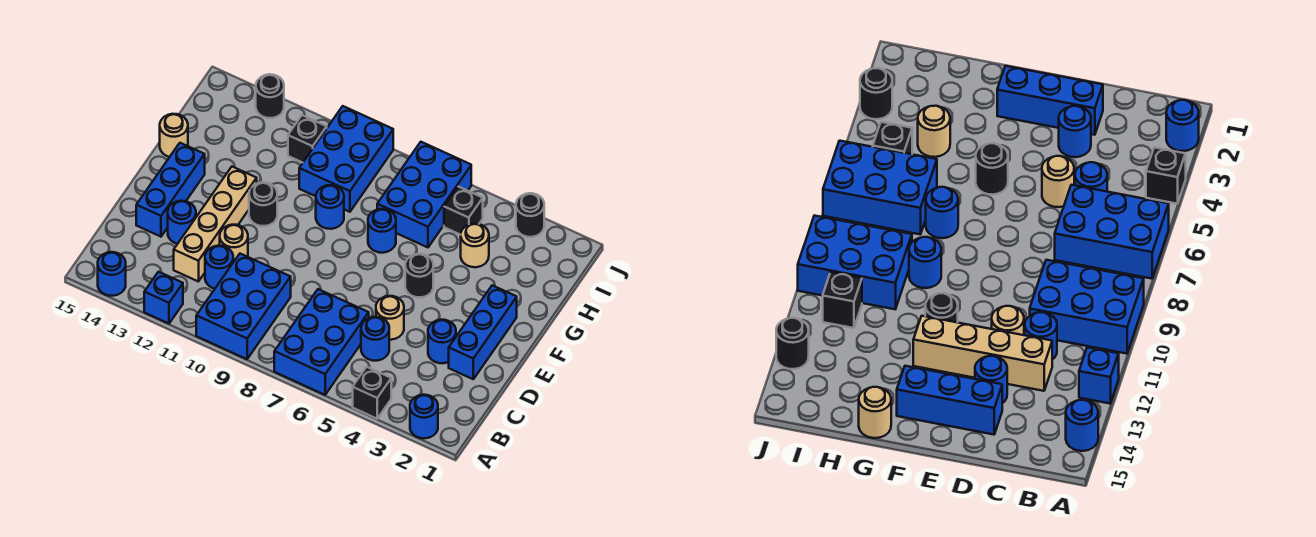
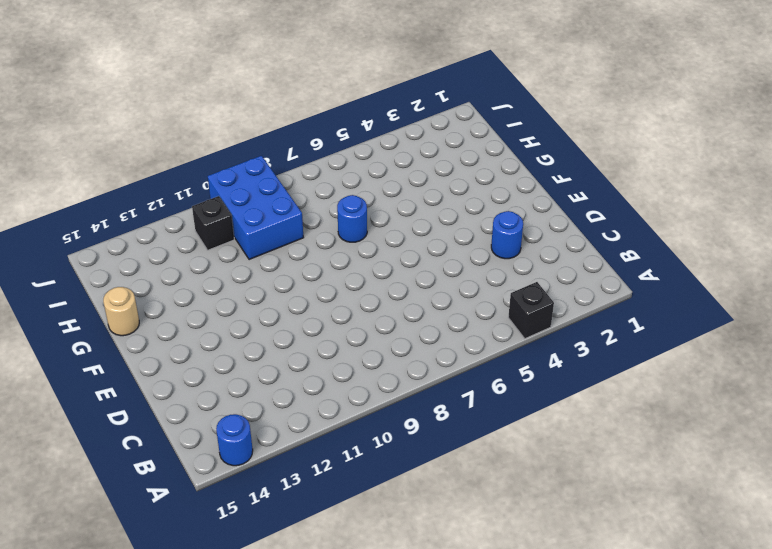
none -> blue 1x1 round brick [410,395,438,438]
none -> blue 2x3 brick [274,289,369,395]
none -> blue 2x3 brick [196,254,291,359]

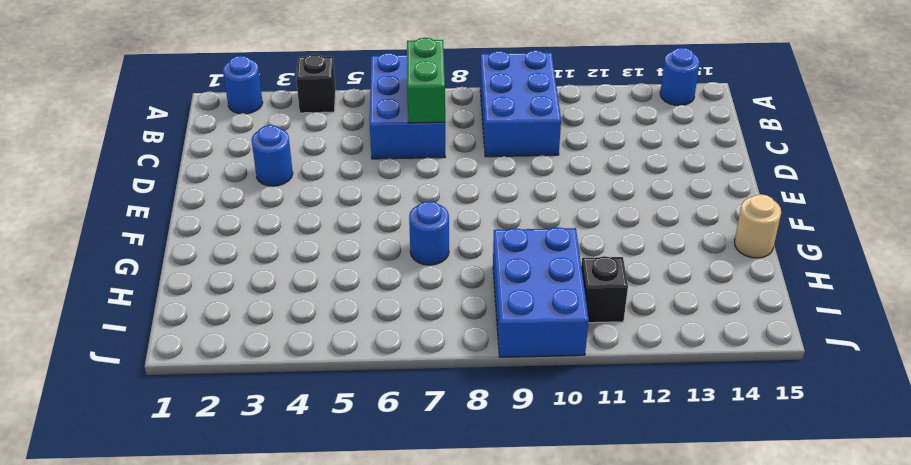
green 1x2 brick [407,38,445,123] -> none
none -> blue 1x1 brick [144,272,183,324]
none -> blue 1x1 round brick [361,317,389,361]
none -> blue 1x1 round brick [205,246,233,289]

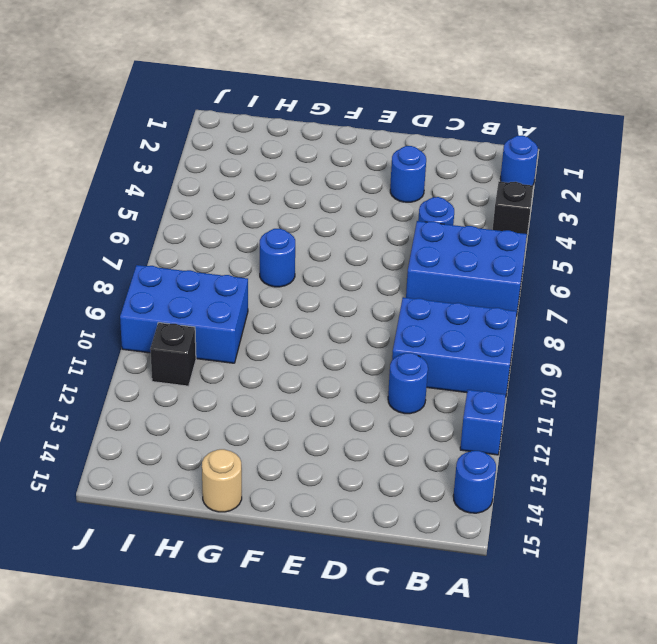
none -> tan 1x4 brick [174,167,257,282]
none -> blue 1x3 brick [449,285,517,379]
none -> tan 1x1 round brick [376,296,404,340]

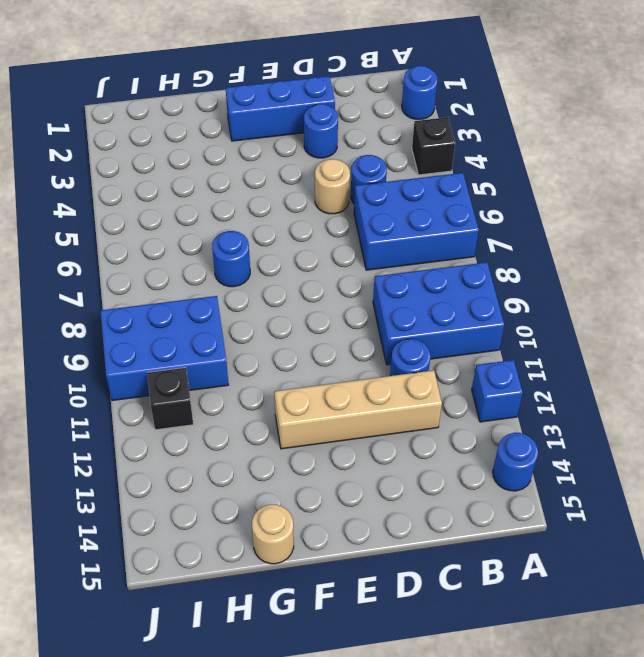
none -> tan 1x1 round brick [220,225,248,262]
none -> blue 1x1 round brick [168,201,196,244]
none -> blue 1x3 brick [136,143,205,237]

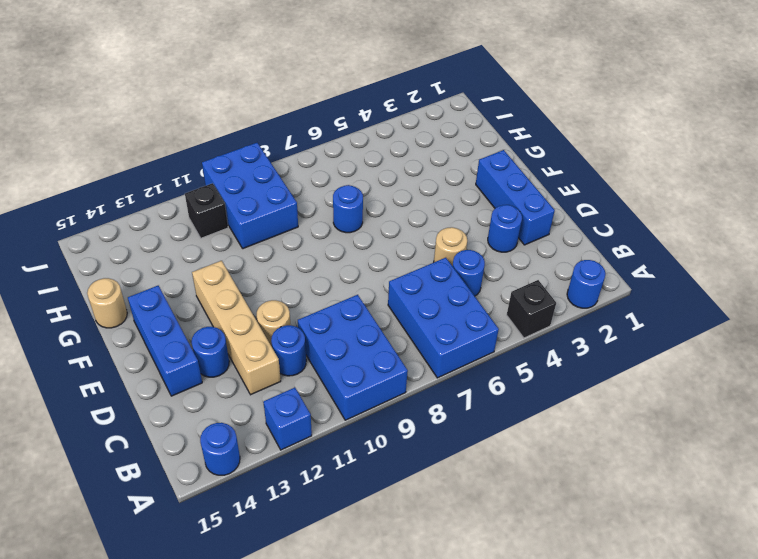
none -> black 1x1 round brick [405,254,433,297]
none -> black 1x1 round brick [249,182,277,226]
none -> blue 1x1 round brick [316,185,344,229]

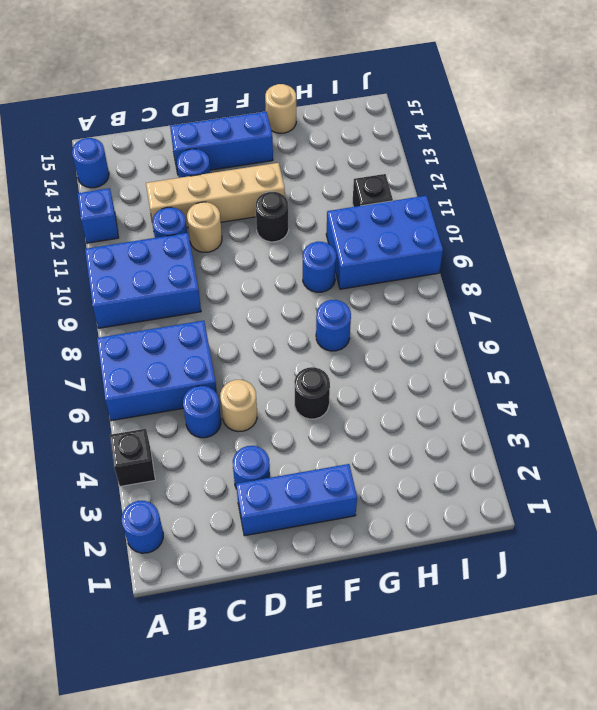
none -> tan 1x1 round brick [461,224,489,267]
none -> blue 2x3 brick [377,142,471,247]
none -> black 1x1 brick [444,187,483,235]

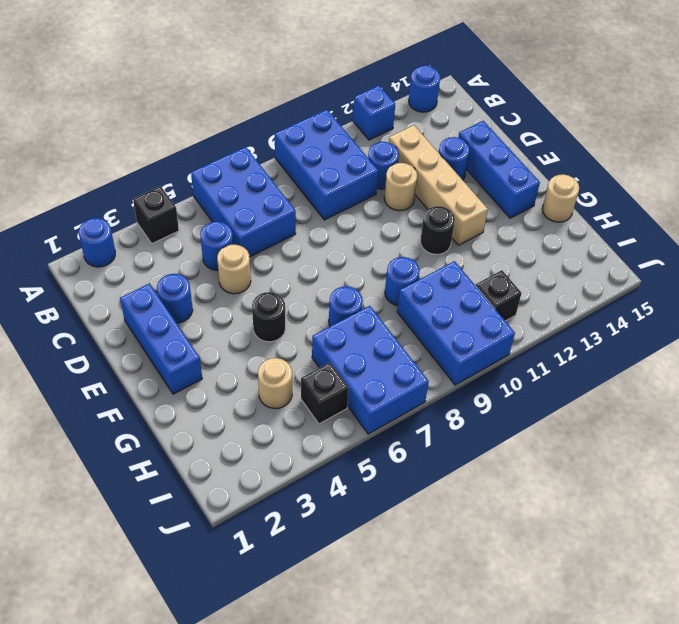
none -> black 1x1 round brick [516,193,544,237]
none -> black 1x1 round brick [256,74,284,118]

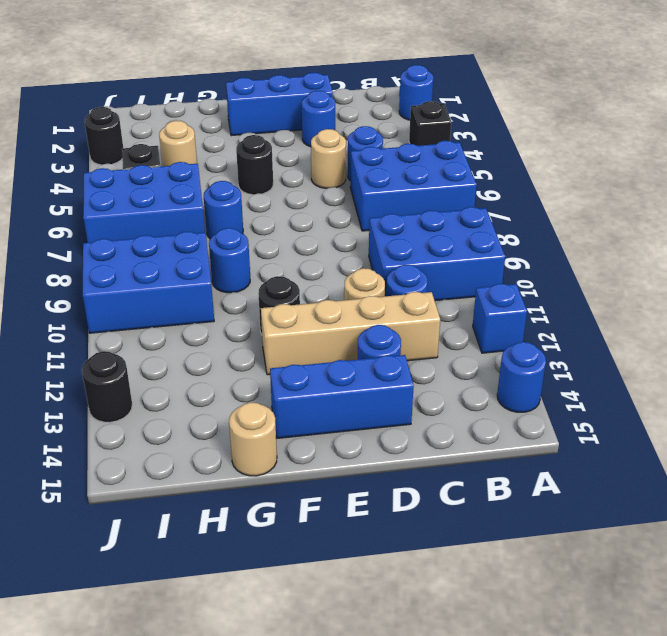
none -> black 1x1 brick [288,115,327,163]

